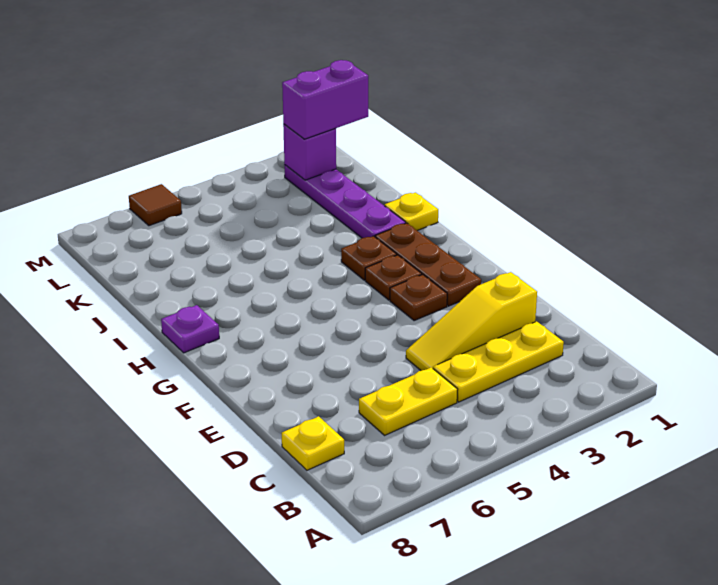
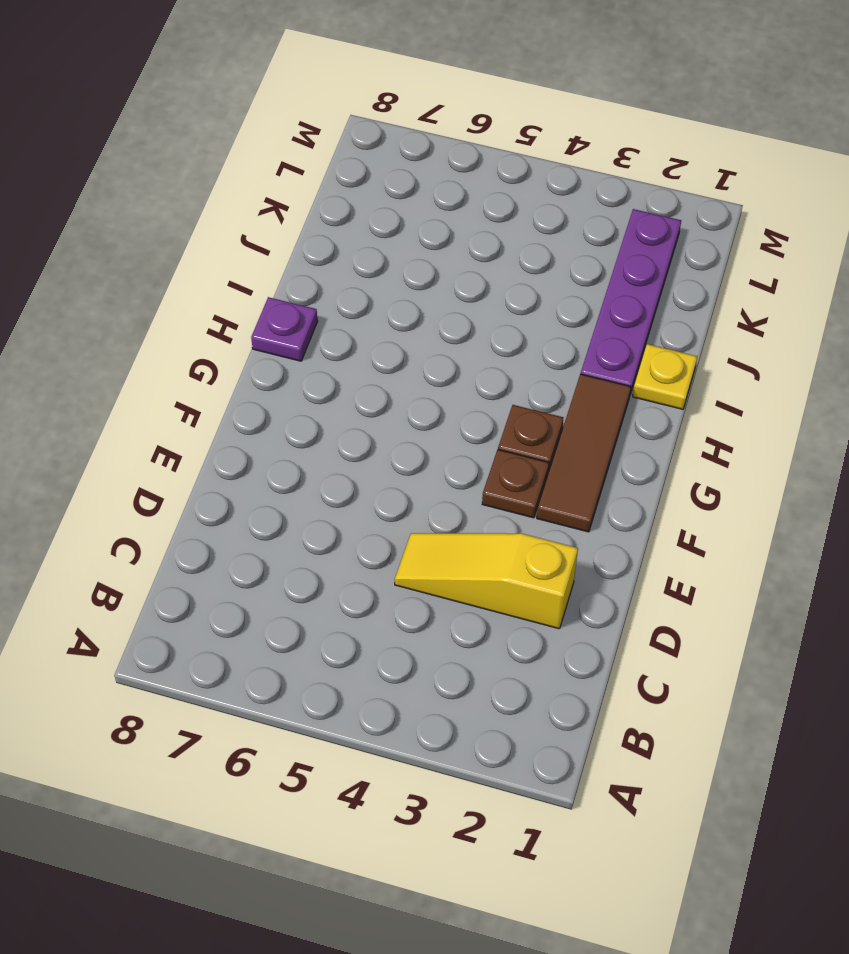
brown 1x3 tile [537,374,631,532] -> brown 1x3 plate [375,223,481,306]
none -> yellow 1x3 plate [433,321,564,402]
none -> yellow 1x2 plate [359,367,458,435]
none -> yellow 1x1 plate [282,416,344,470]

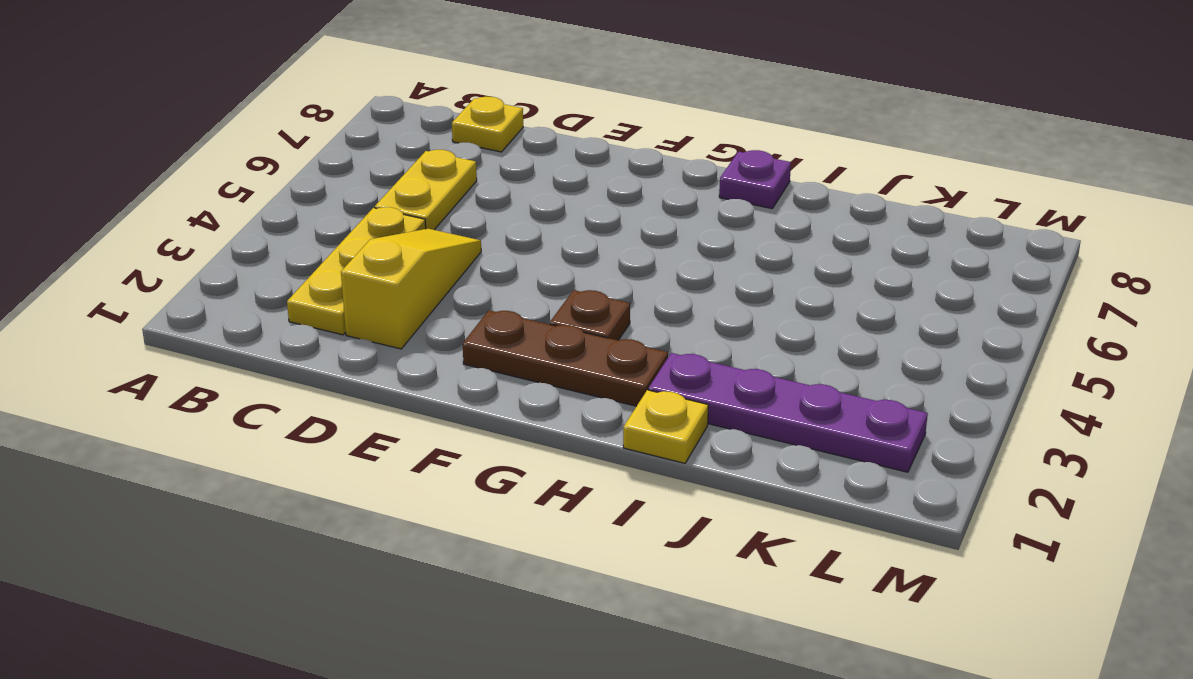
none -> brown 1x1 plate [390,275,447,321]
none -> brown 1x1 plate [341,236,397,280]
none -> brown 1x1 tile [129,184,182,226]

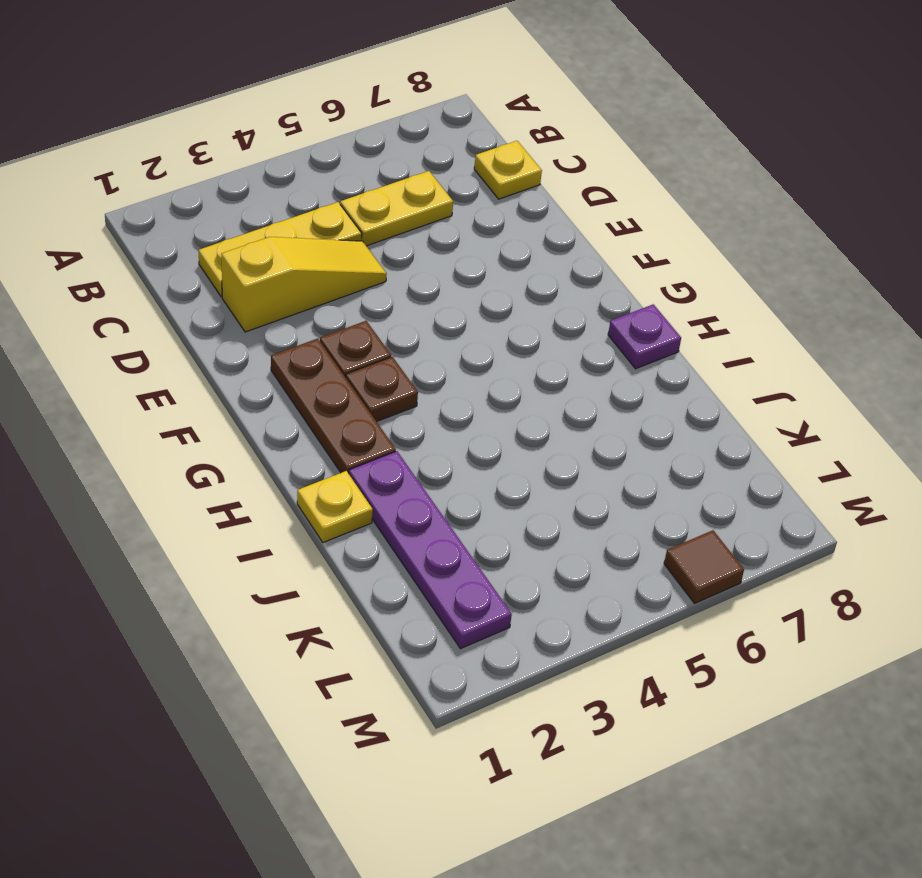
none -> brown 1x1 plate [341,236,397,280]
none -> purple 1x1 brick [283,124,336,180]
none -> purple 1x2 brick [282,60,368,139]

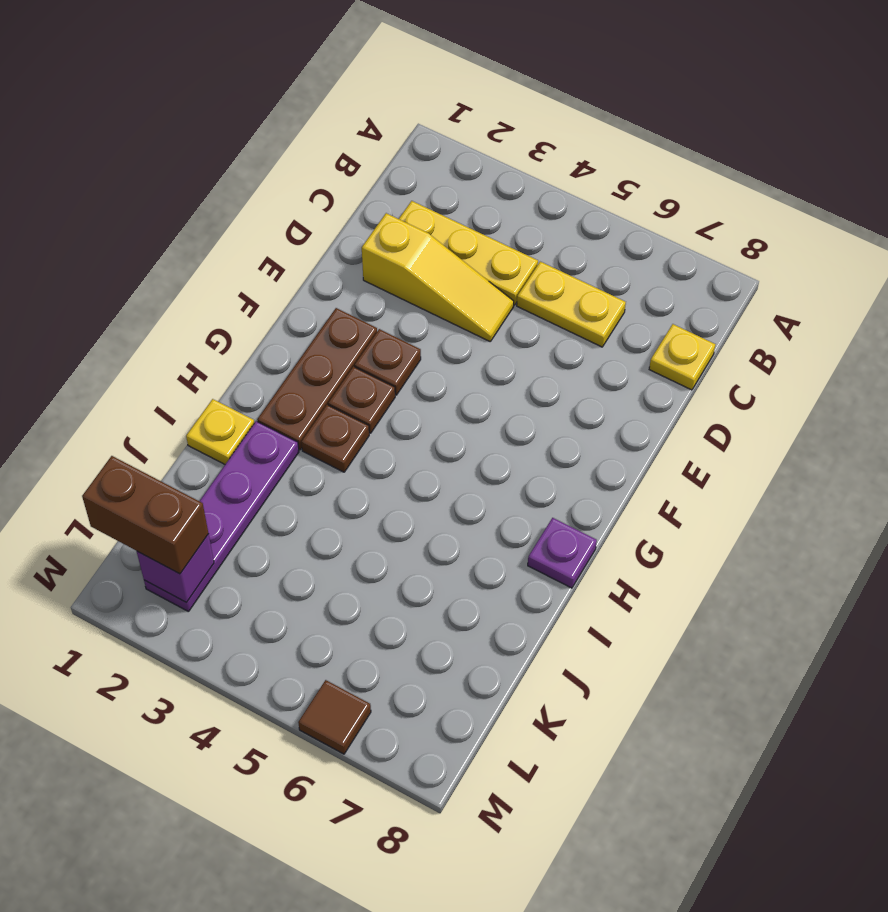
brown 1x2 brick [82,456,209,574] -> purple 1x2 brick [282,60,368,139]

